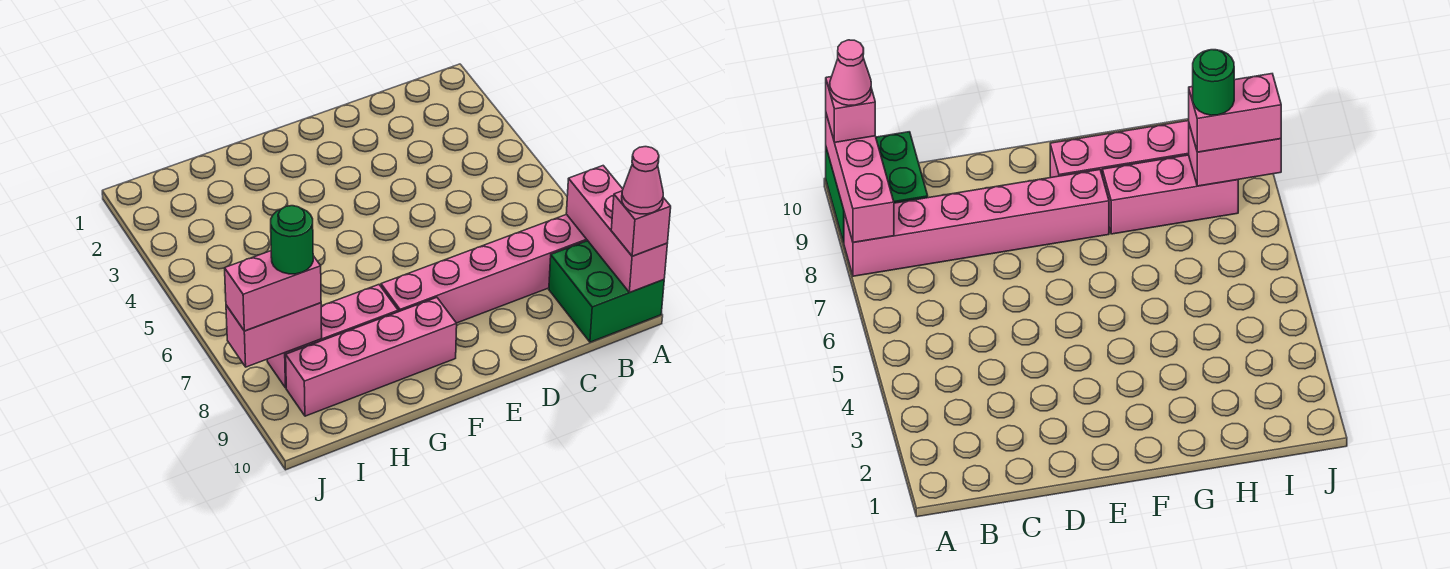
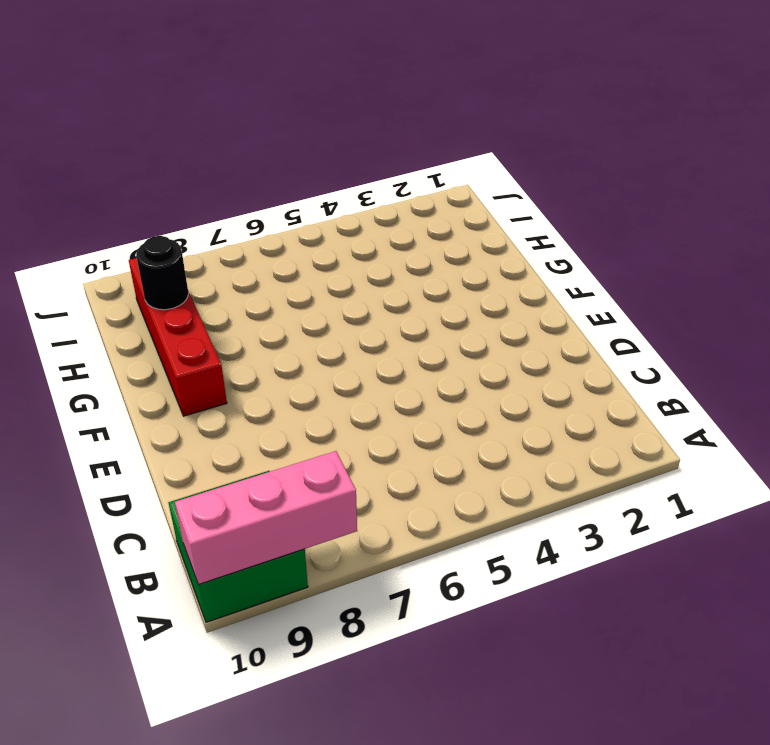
red 1x4 brick [129,258,227,416] -> pink 1x4 brick [286,298,457,416]
black 1x1 round brick [136,236,189,310] -> none
none -> pink 1x6 brick [381,214,588,323]
none -> pink 1x3 brick [267,285,398,388]

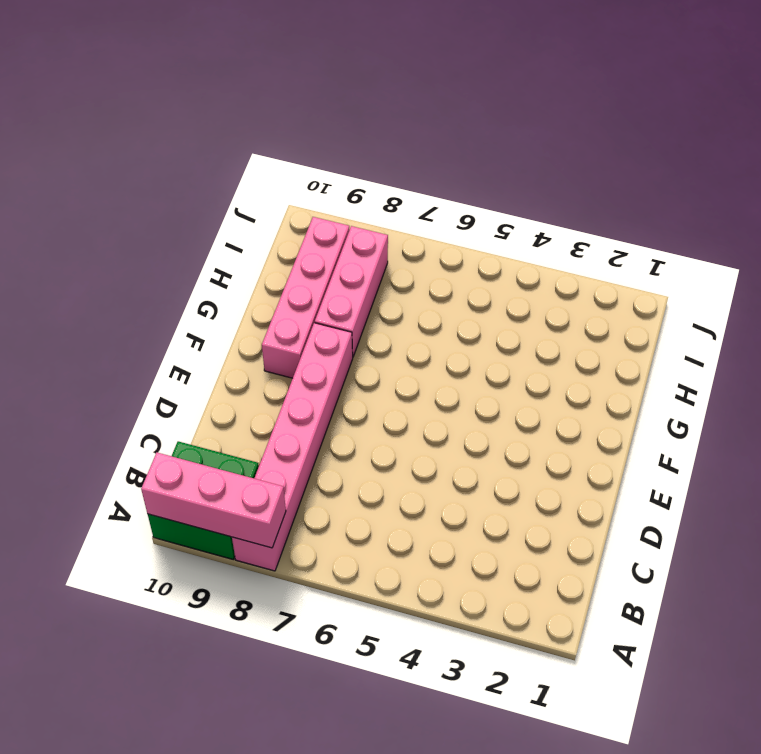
none -> pink 1x2 brick [226,303,322,367]
none -> pink 1x1 brick [611,191,671,256]

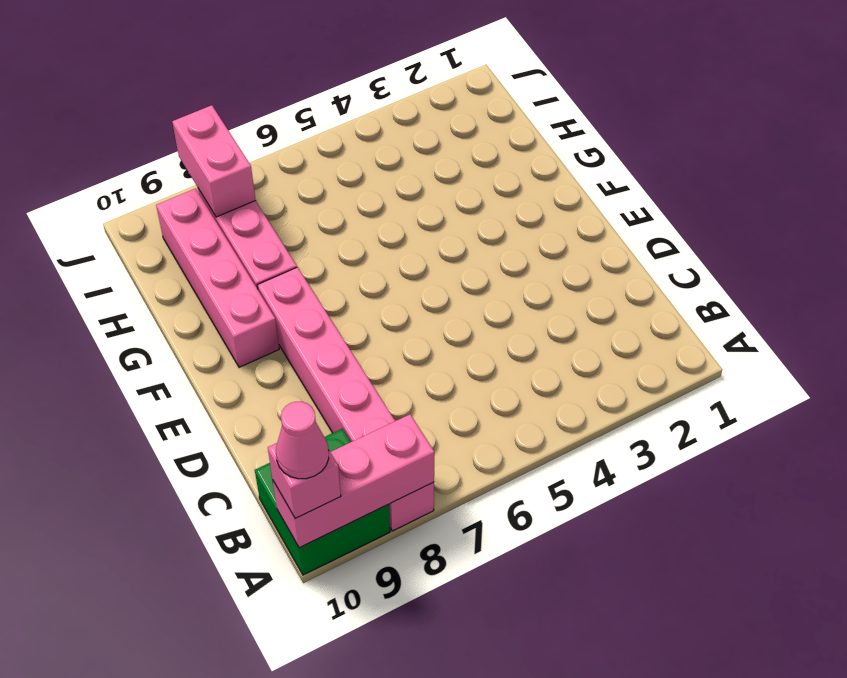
none -> pink 1x2 brick [225,251,321,331]
none -> green 1x1 round brick [271,206,313,274]

